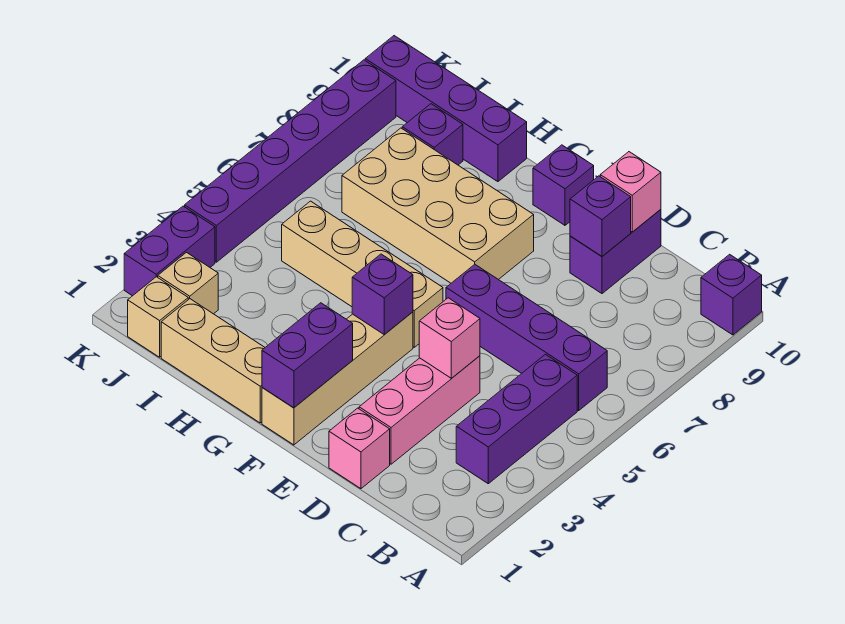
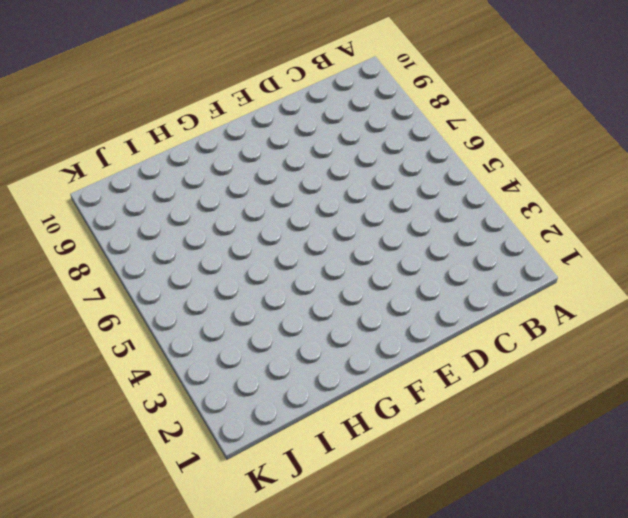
none -> purple 1x1 brick [701,254,762,335]
none -> purple 1x3 brick [456,354,577,484]
none -> purple 1x4 brick [446,265,607,410]

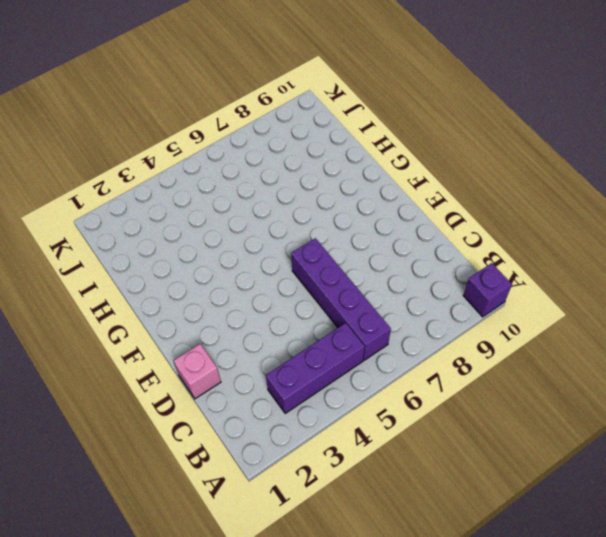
none -> pink 1x3 brick [359,356,480,464]
none -> purple 1x2 brick [570,209,661,294]
none -> tan 1x4 brick [262,312,413,445]

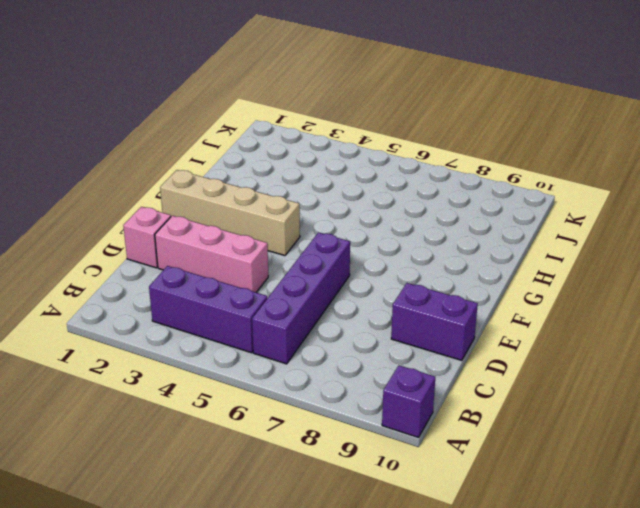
none -> tan 1x4 brick [282,201,443,347]
none -> tan 2x4 brick [342,128,534,283]
none -> purple 1x1 brick [533,145,594,225]

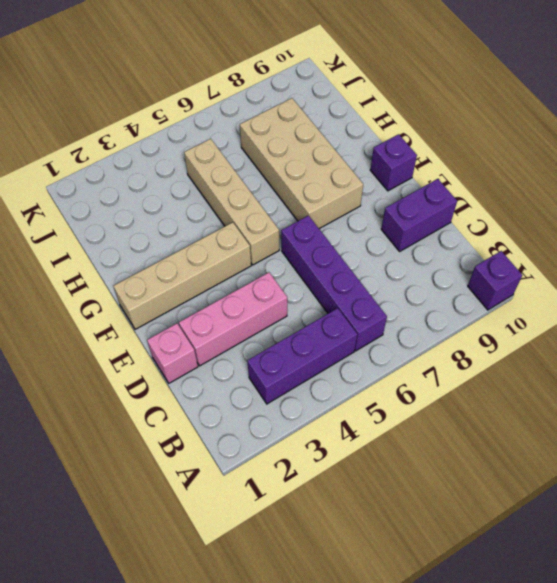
none -> tan 1x3 brick [161,299,265,423]
none -> purple 1x4 brick [365,36,527,182]
none -> purple 1x1 brick [402,104,463,165]

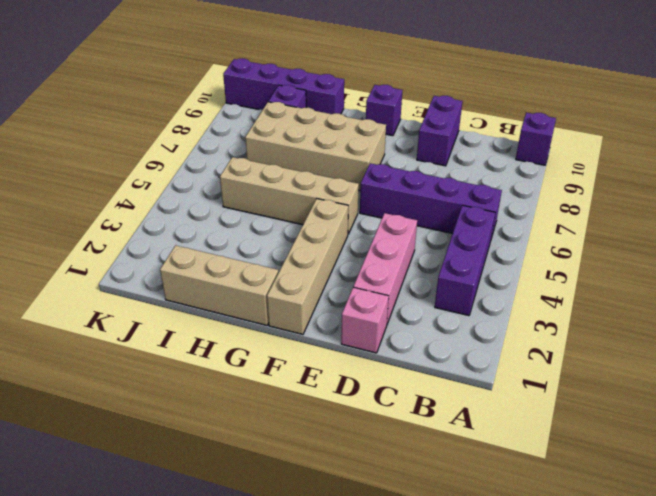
none -> tan 1x1 brick [128,277,188,357]
none -> tan 1x1 brick [158,253,218,314]
none -> purple 1x2 brick [124,206,215,296]

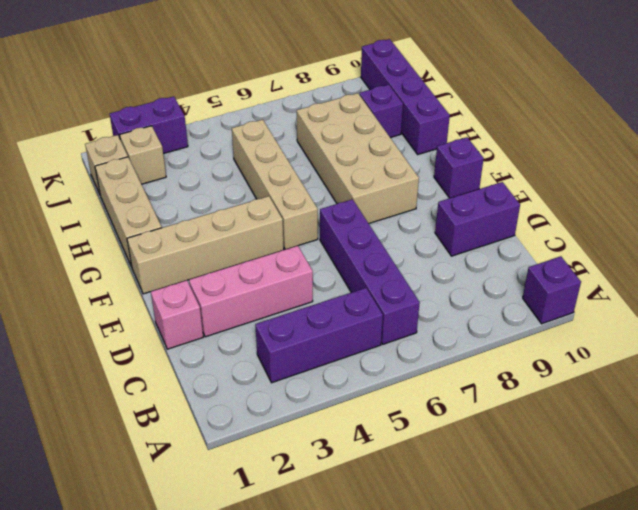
none -> purple 1x6 brick [185,60,396,262]
none -> pink 1x1 brick [419,298,480,378]
none -> purple 1x1 brick [570,176,631,256]

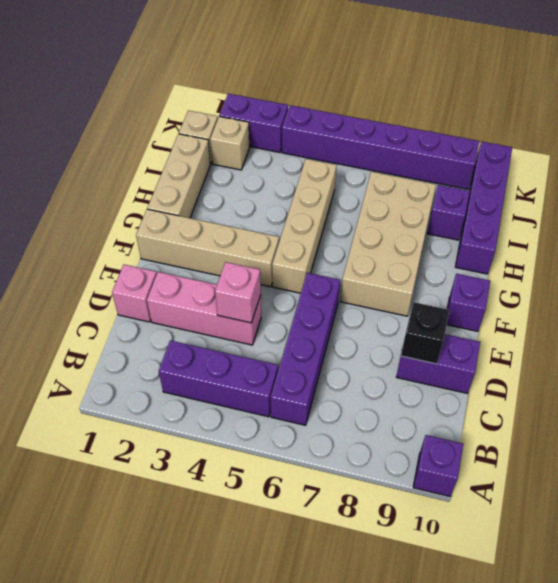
black 1x1 brick [401,302,449,364] -> purple 1x1 brick [570,176,631,256]
none -> pink 1x1 brick [600,152,661,232]
none -> purple 1x2 brick [262,303,353,408]
none -> purple 1x1 brick [352,254,413,335]

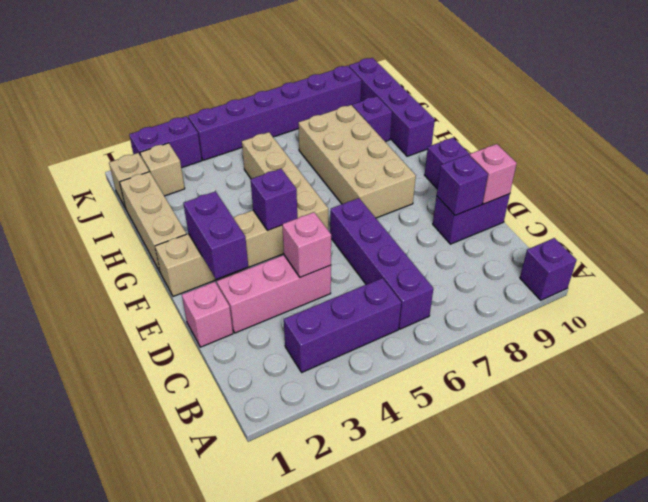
purple 1x2 brick [183,191,248,279] -> purple 1x2 brick turned to [262,303,353,408]

